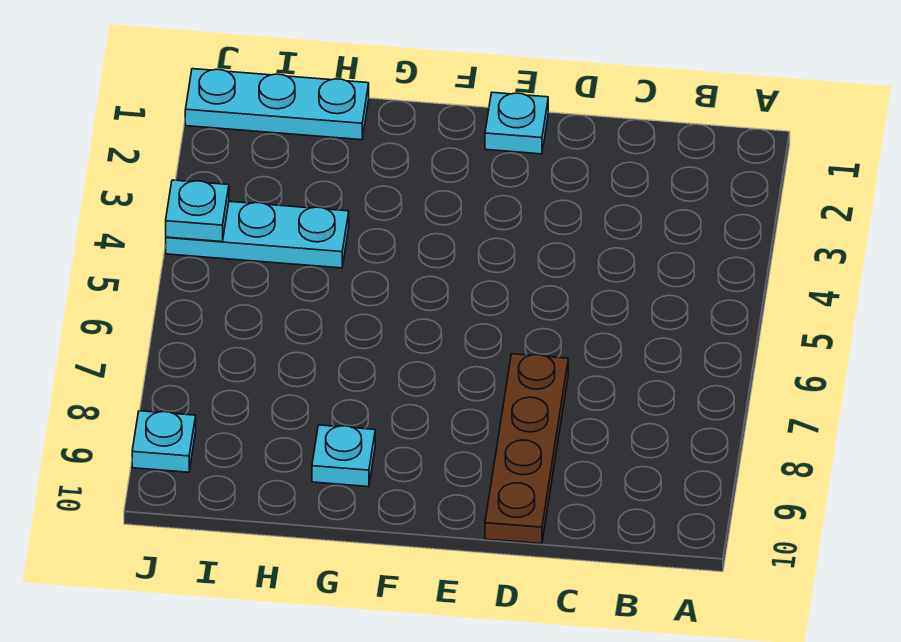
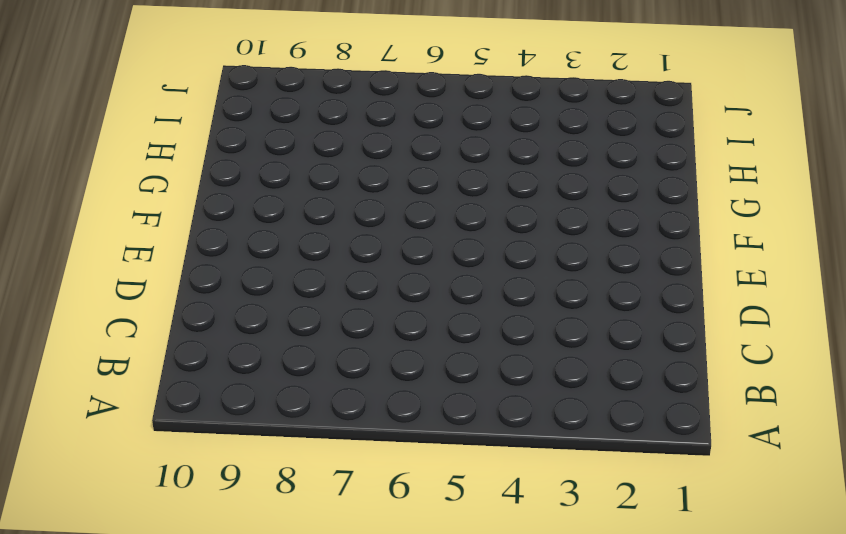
none -> brown 1x4 plate [485,354,568,544]
none -> cyan 1x1 plate [485,92,548,154]

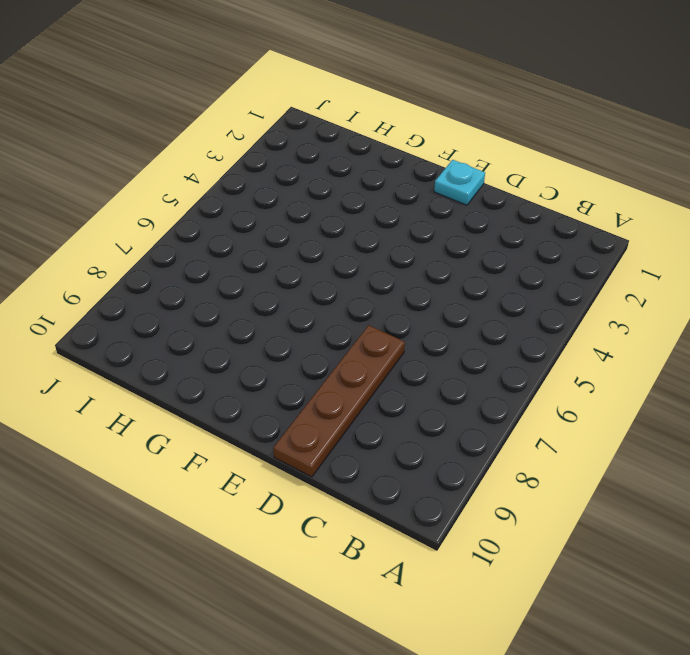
none -> cyan 1x1 plate [312,425,375,487]
none -> cyan 1x3 plate [185,69,369,140]

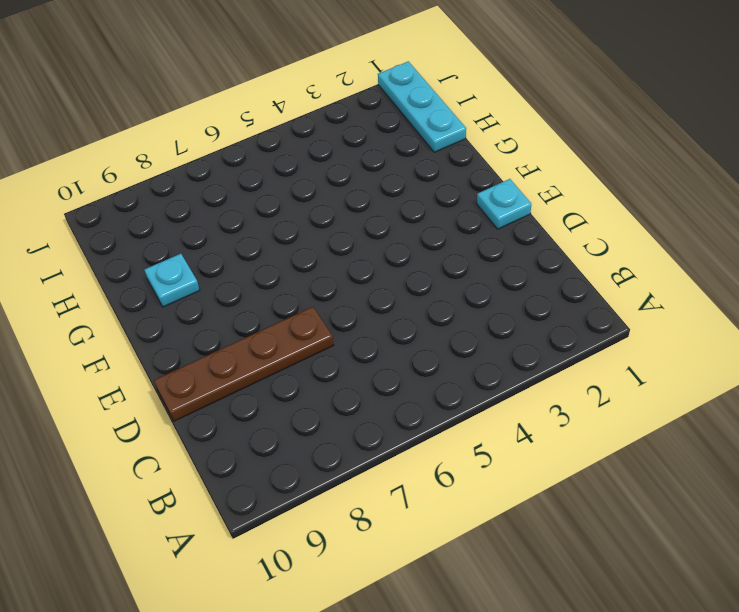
none -> cyan 1x3 plate [166,202,349,268]
none -> cyan 1x1 plate [132,411,196,472]

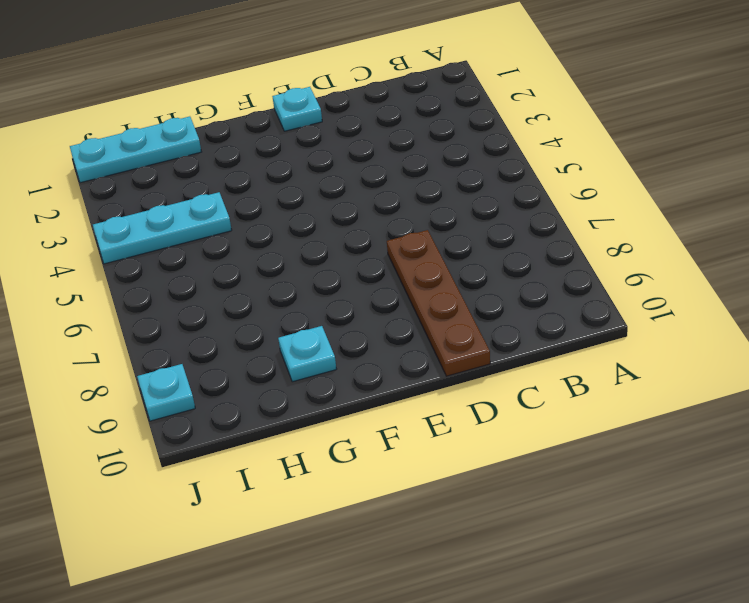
none -> cyan 1x1 plate [166,180,229,242]

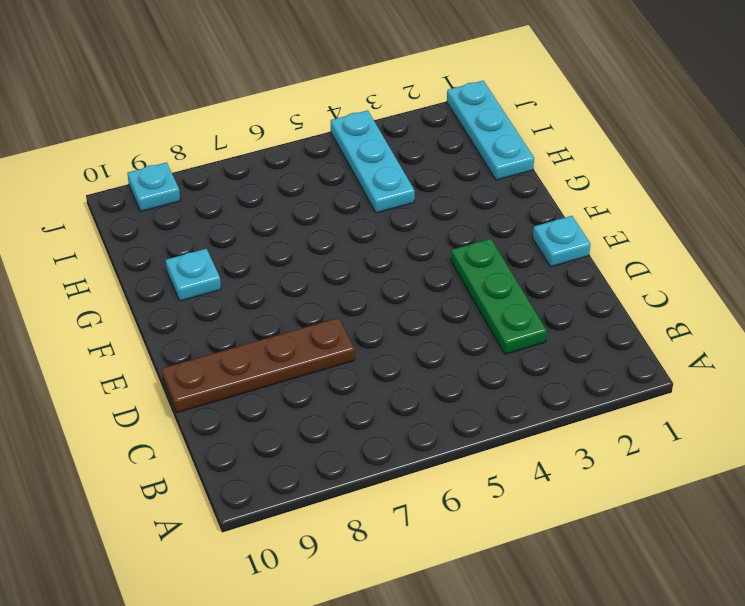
green 1x3 plate [451,239,547,354] -> none
none -> cyan 1x1 plate [166,180,229,242]

